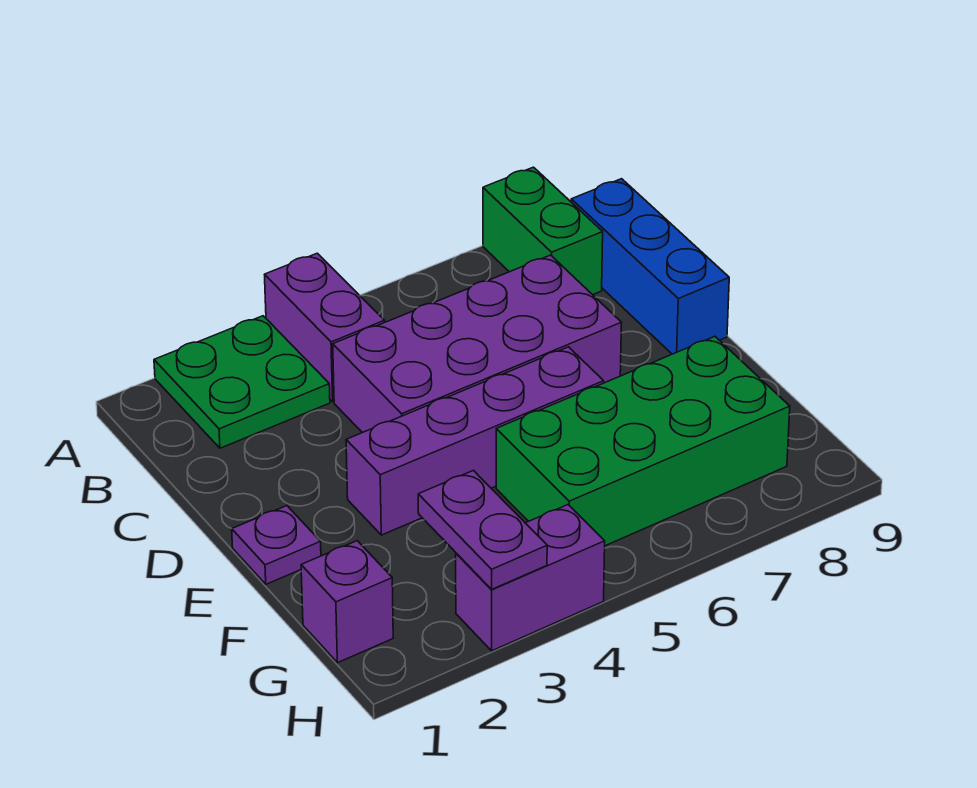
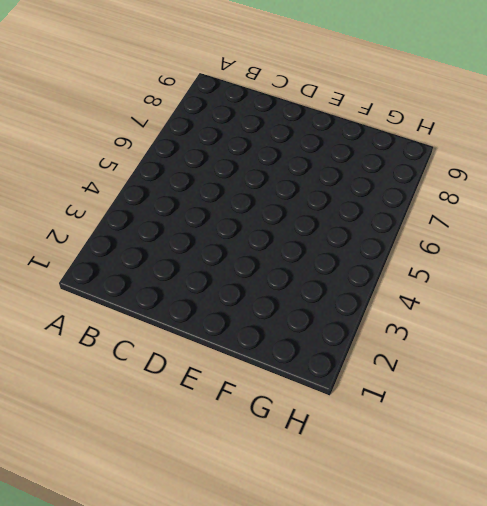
none -> green 2x2 plate [154,316,330,448]
none -> purple 1x2 brick [265,253,384,402]

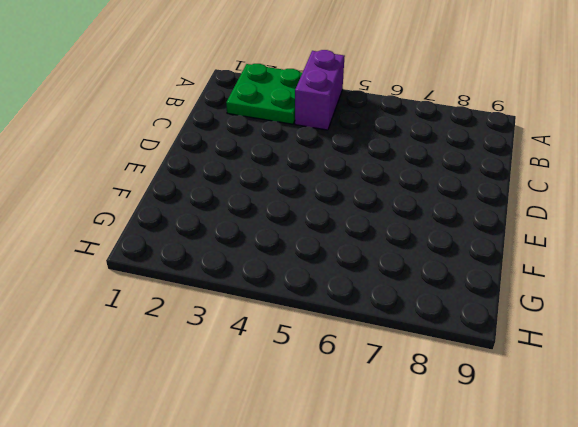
none -> green 1x2 brick [483,167,603,295]
none -> blue 1x3 brick [571,179,729,354]

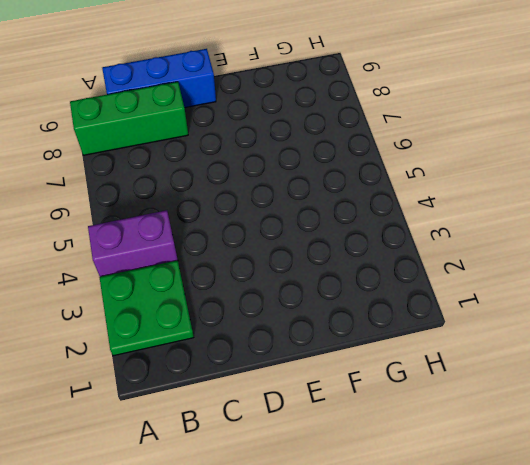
green 1x3 brick [70,82,188,155] -> green 1x2 brick [483,167,603,295]
none -> purple 2x4 brick [333,255,622,433]
none -> purple 1x1 plate [232,506,321,584]

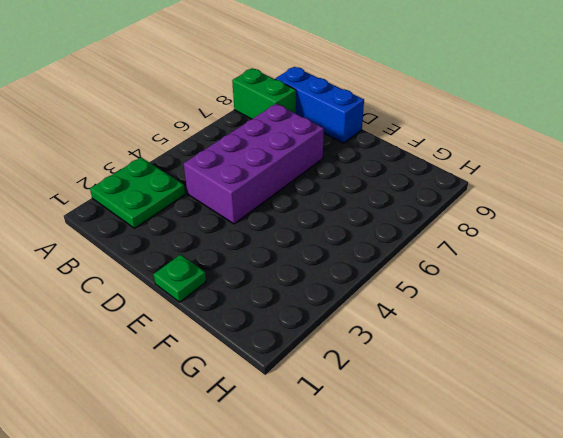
green 1x1 plate [153,255,206,302] -> purple 1x1 plate [232,506,321,584]
none -> purple 1x2 brick [265,253,384,402]
none -> purple 1x4 brick [346,347,604,535]

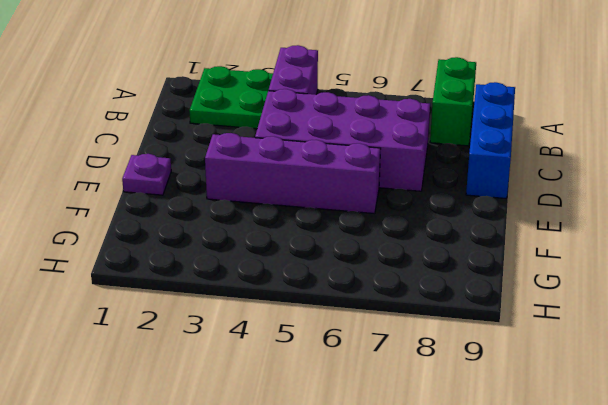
none -> green 2x4 brick [496,336,790,546]
none -> purple 1x1 brick [301,541,393,663]

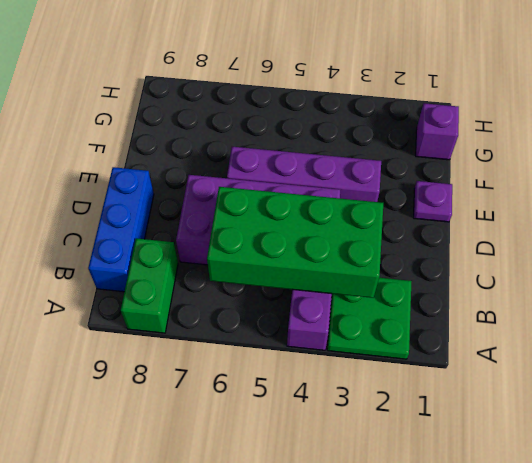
green 2x4 brick [207,187,383,298] -> green 2x4 brick moved to [496,336,790,546]
none -> purple 1x2 brick [456,505,605,651]
none -> purple 1x2 plate [418,470,547,589]

